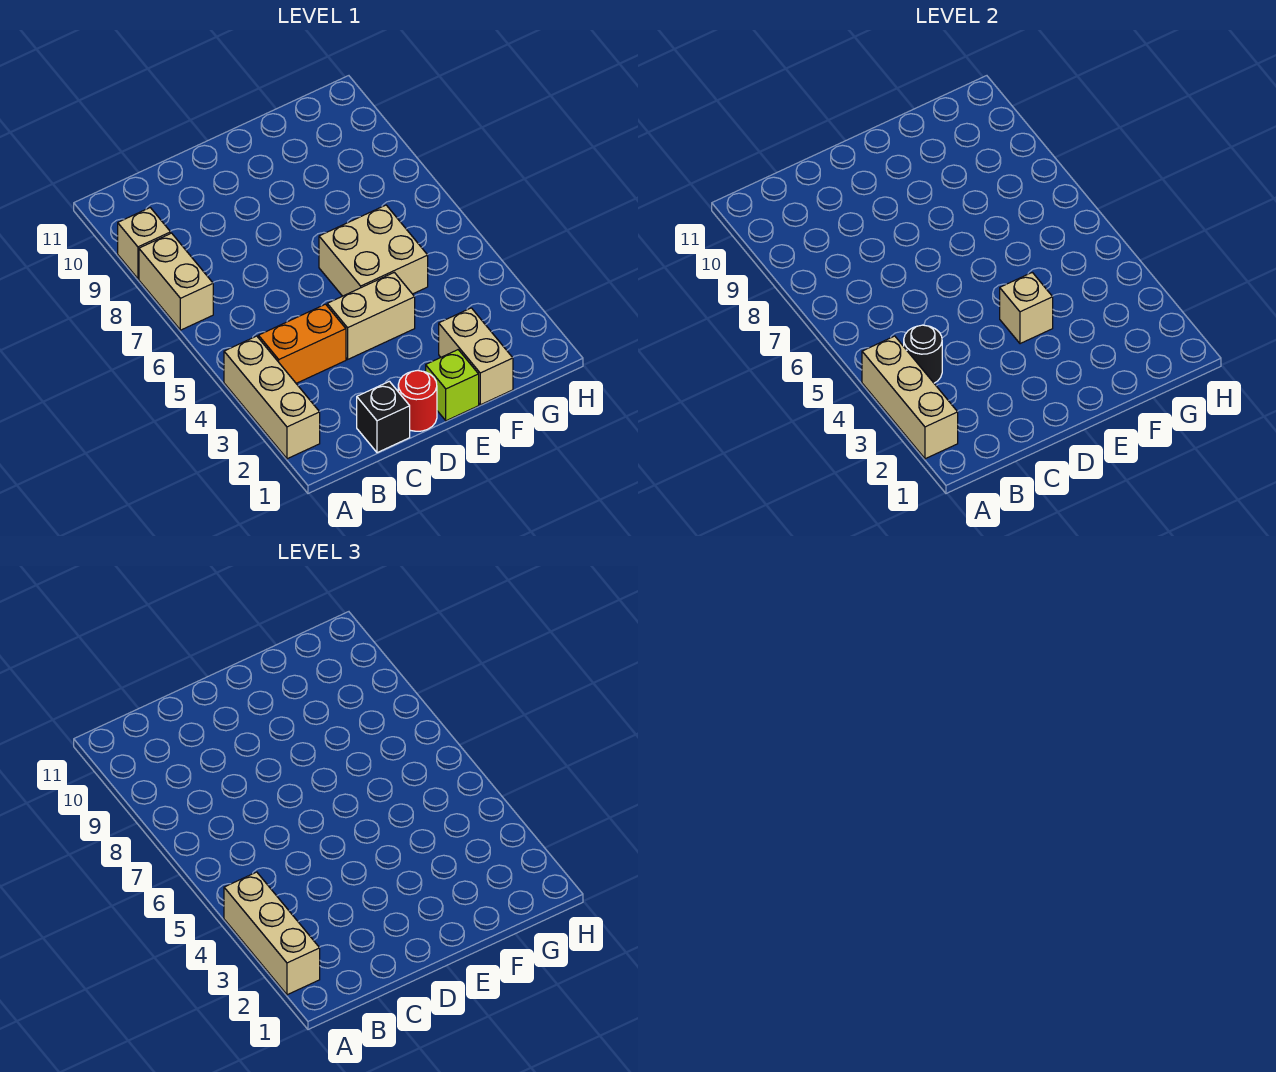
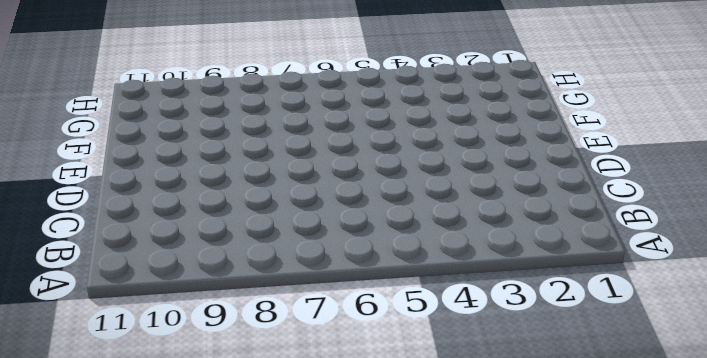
none -> tan 1x3 brick [224,336,320,459]
none -> tan 1x2 brick [139,233,213,330]
none -> tan 1x1 brick [118,208,171,279]

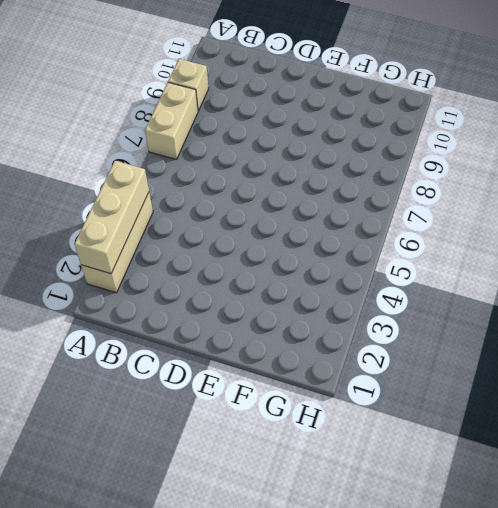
none -> orange 1x2 brick [258,304,346,383]
none -> black 1x1 brick [357,381,410,453]
none -> red 1x1 round brick [398,370,437,431]

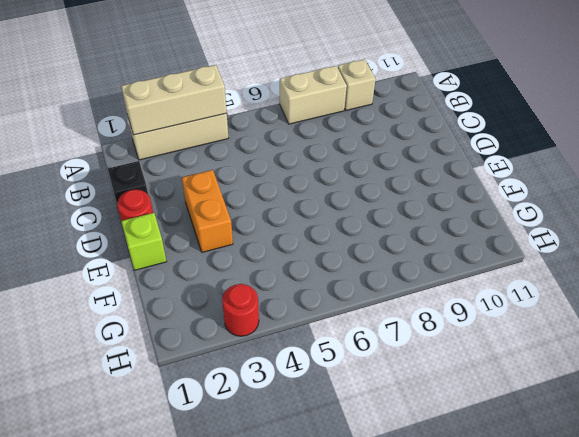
orange 1x2 brick [182,170,233,252] -> orange 1x2 brick moved to [258,304,346,383]
red 1x1 round brick [222,284,259,336] -> none
none -> tan 1x2 brick [327,272,415,359]
none -> tan 2x2 brick [319,205,428,296]
none -> tan 1x2 brick [439,308,513,405]

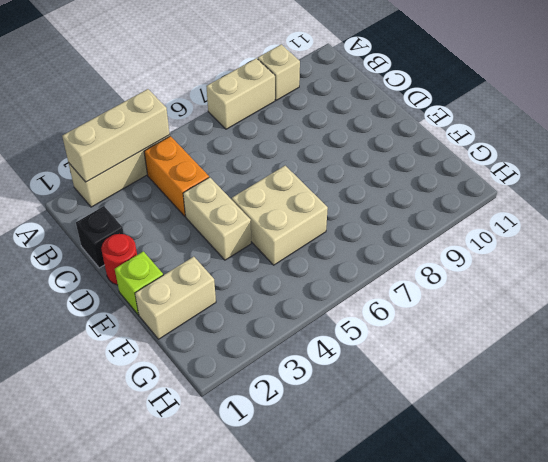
none -> black 1x1 round brick [904,325,942,383]
none -> tan 1x1 brick [1000,272,1053,344]
none -> tan 1x3 brick [224,872,320,995]

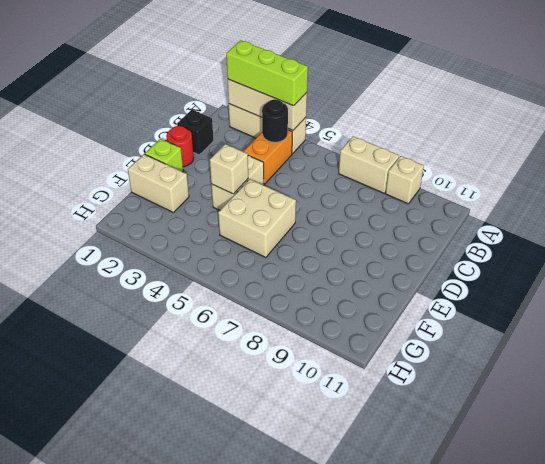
lime 1x3 brick [226,40,308,106] -> tan 1x3 brick [224,872,320,995]

